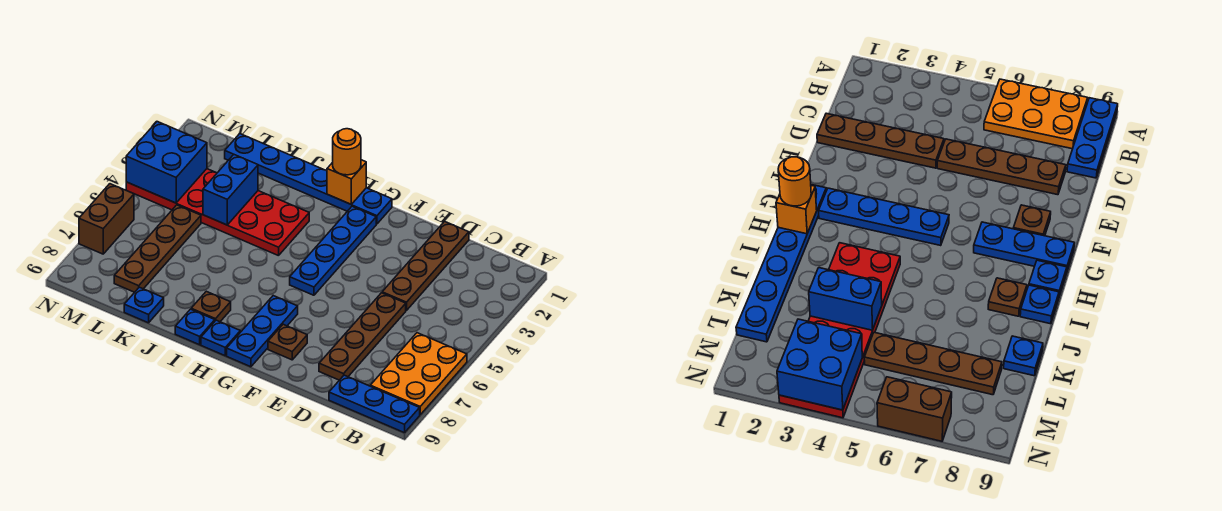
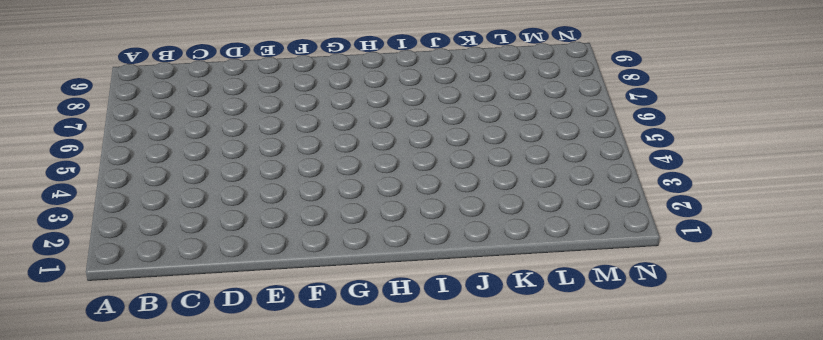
none -> orange 2x3 plate [370,333,467,415]
none -> blue 1x3 plate [329,375,420,433]
none -> brown 1x4 plate [382,221,469,311]

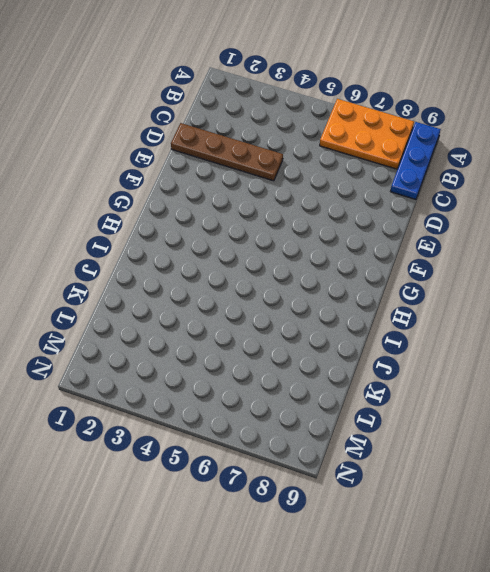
none -> brown 1x4 plate [319,293,406,380]
none -> brown 1x1 plate [268,324,307,360]
none -> blue 1x6 plate [225,134,392,224]

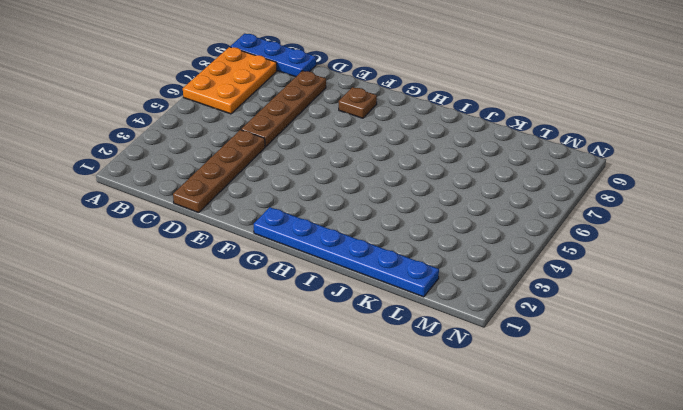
none -> blue 1x4 plate [290,206,376,295]
none -> blue 1x3 plate [227,296,298,367]
none -> blue 1x1 plate [201,320,240,356]

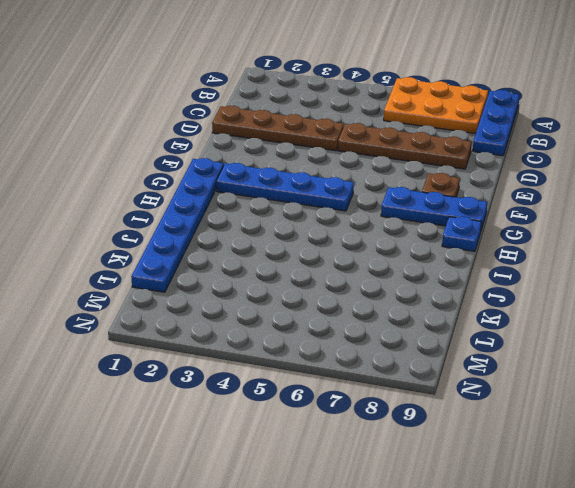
none -> red 2x6 plate [126,169,309,256]
none -> brown 1x1 plate [191,291,231,322]
none -> blue 1x1 plate [175,309,215,345]

